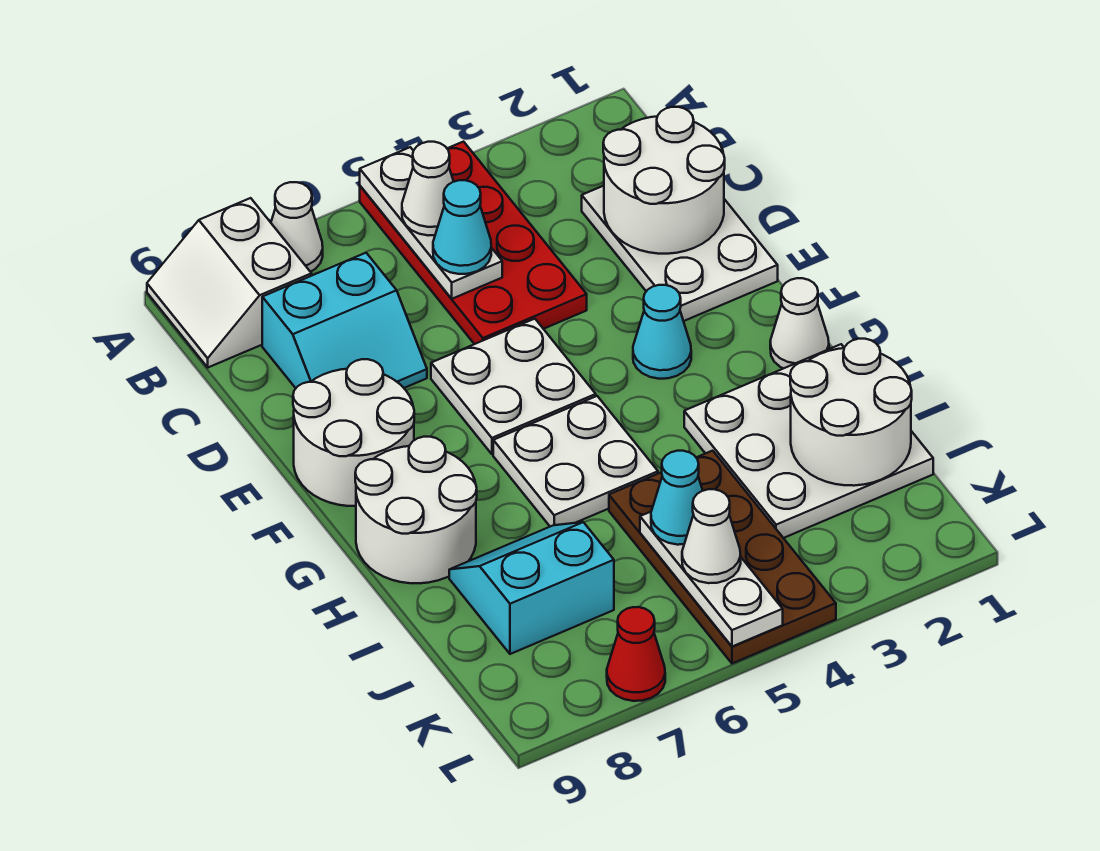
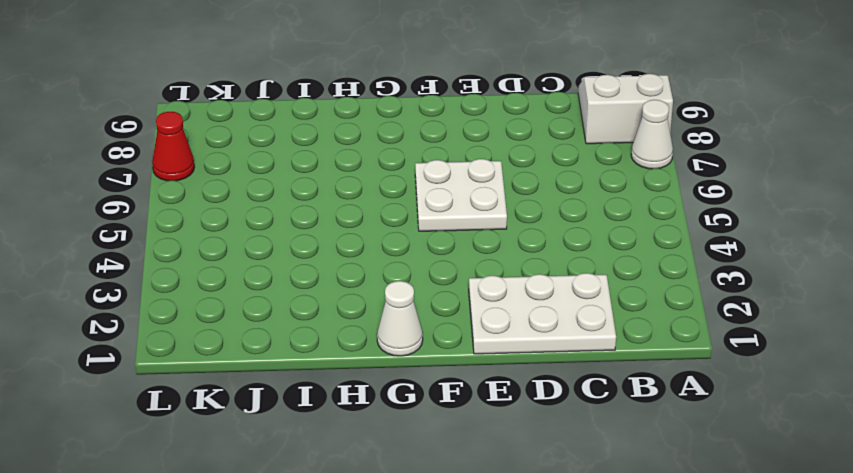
none -> red 2x4 plate [360,142,587,344]
none -> cyan 2x2 slope [262,253,427,388]
none -> white 2x2 round brick [293,359,414,506]

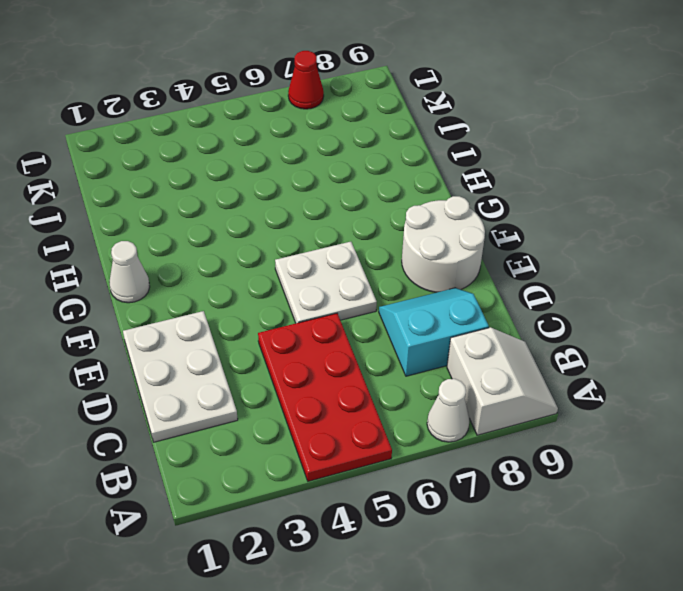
none -> cyan 1x1 cone [633,285,691,379]
none -> white 2x2 plate [493,396,658,527]
none -> white 2x2 round brick [355,437,477,583]

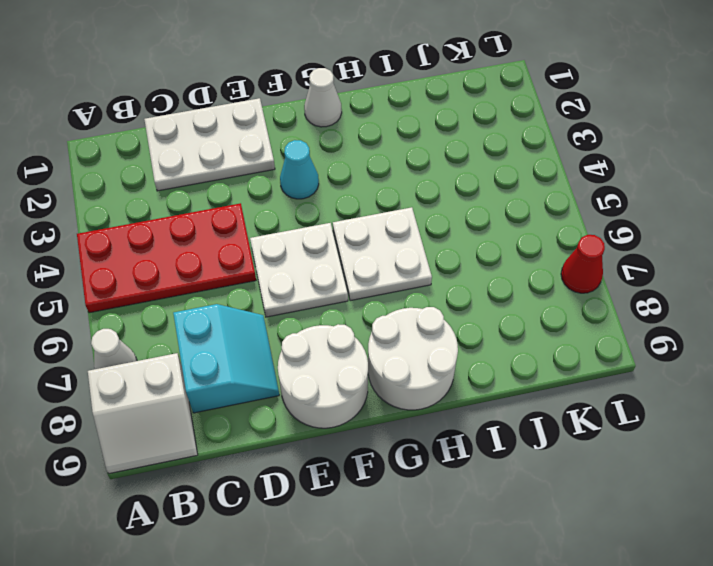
none -> white 3x3 plate [684,344,933,538]
none -> brown 2x4 plate [609,451,836,663]
none -> cyan 2x2 slope [449,522,614,654]

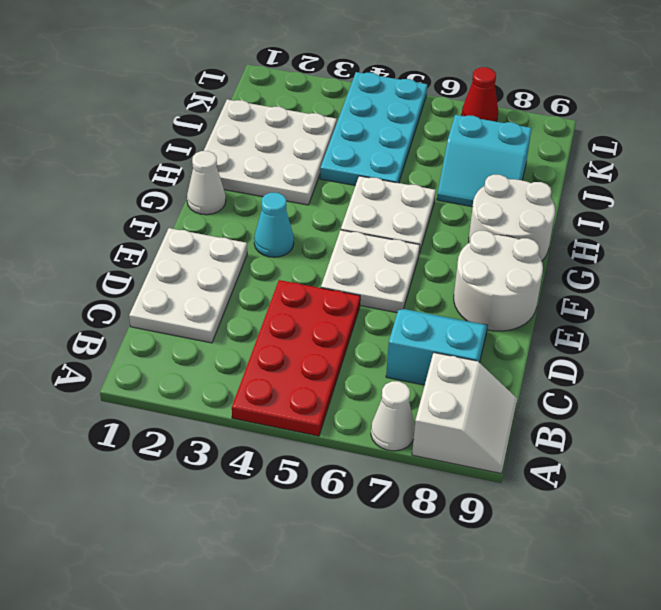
cyan 2x4 plate [320,72,427,185] -> brown 2x4 plate [609,451,836,663]
none -> white 1x3 plate [360,147,502,299]
none -> white 2x2 round brick [603,107,725,254]
none -> white 2x2 round brick [790,339,912,486]

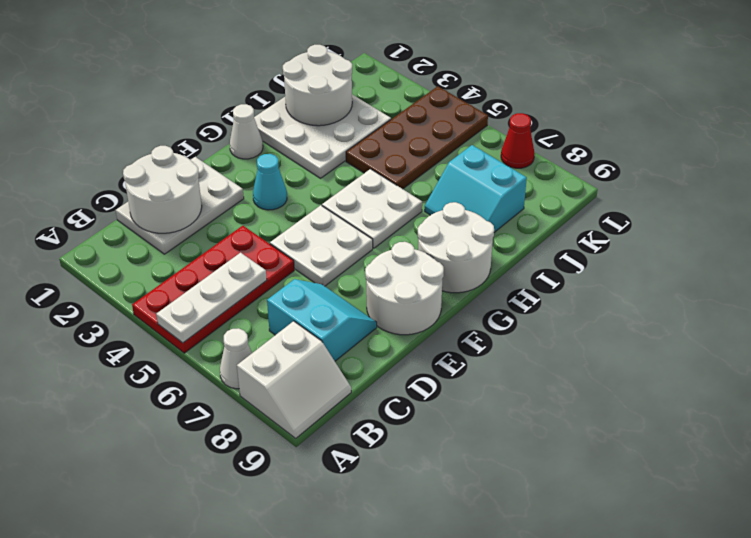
none -> white 1x3 plate [640,512,783,647]
none -> white 1x1 cone [402,142,454,236]
none -> cyan 1x1 cone [433,180,491,274]

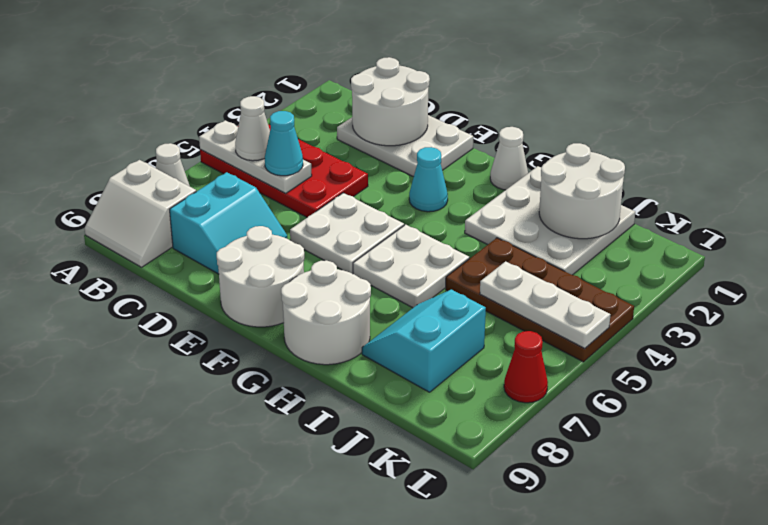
none -> cyan 1x1 cone [651,451,703,545]
none -> white 1x1 cone [682,489,741,583]

